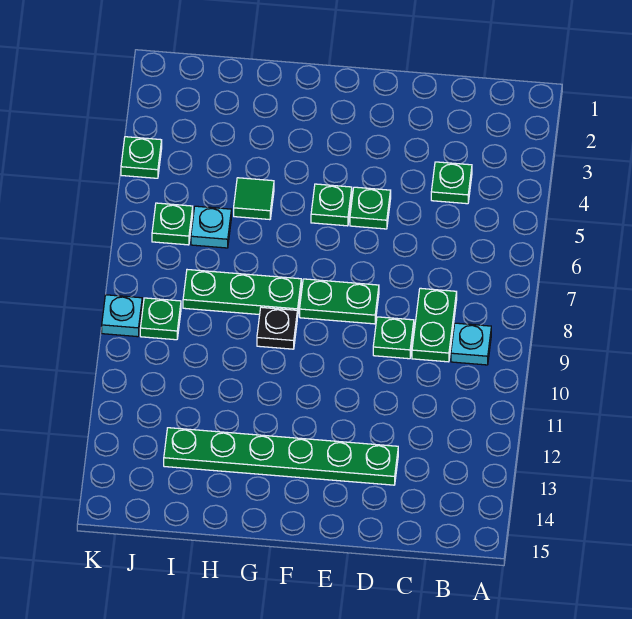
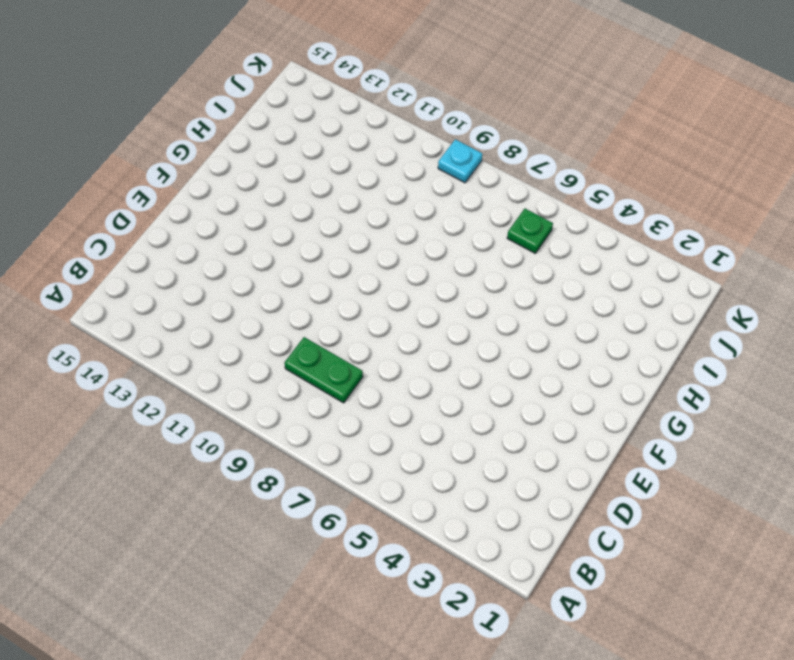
none -> cyan 1x1 plate [451,323,491,365]
none -> green 1x1 plate [431,162,472,204]
none -> green 1x1 plate [373,317,414,359]

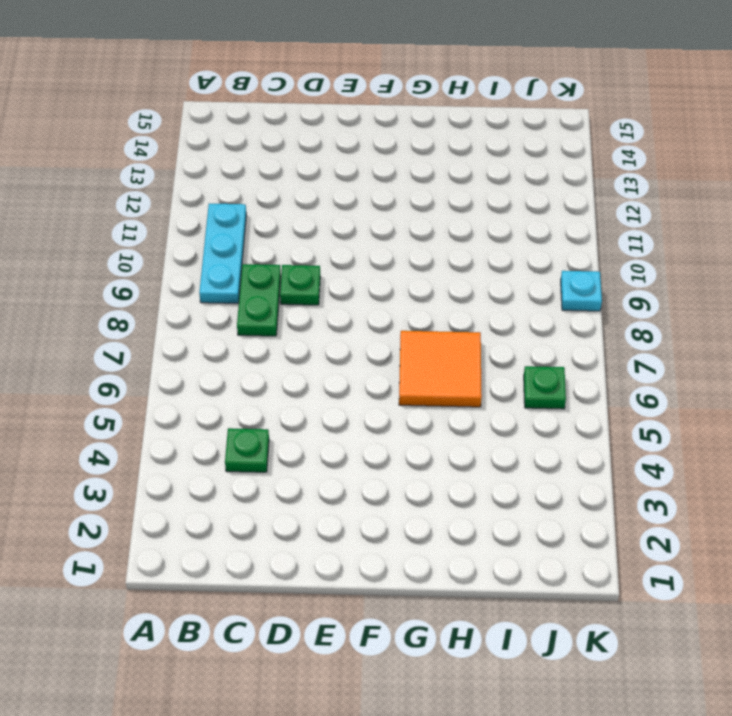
cyan 1x3 plate [199,204,246,303] -> cyan 1x1 plate [451,323,491,365]
orange 2x2 tile [399,331,482,407] -> none
none -> green 1x6 plate [164,428,398,485]
none -> green 1x1 plate [350,187,391,229]
none -> green 1x2 plate [300,279,379,324]

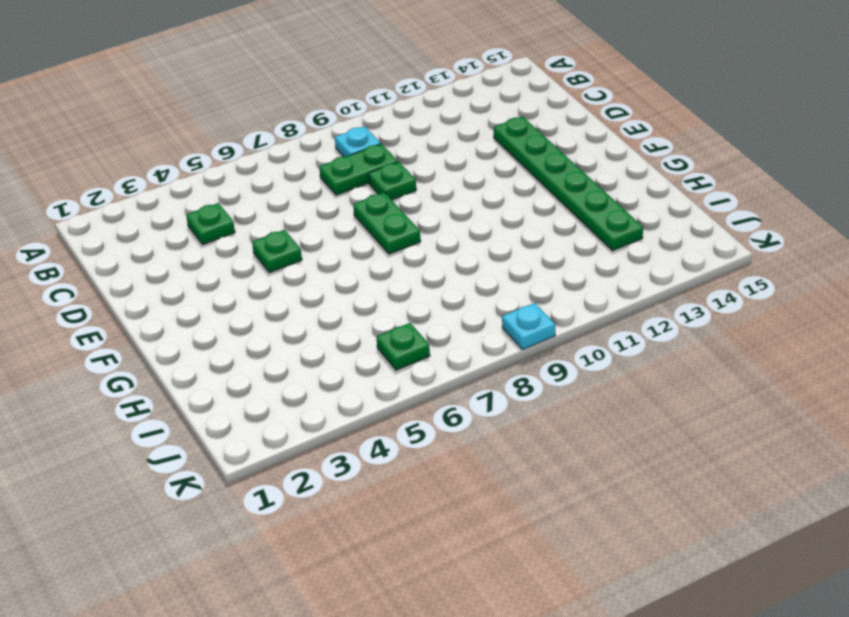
none -> green 1x1 plate [311,184,352,226]
none -> green 1x3 plate [183,270,301,317]
none -> black 1x1 plate [257,307,297,349]

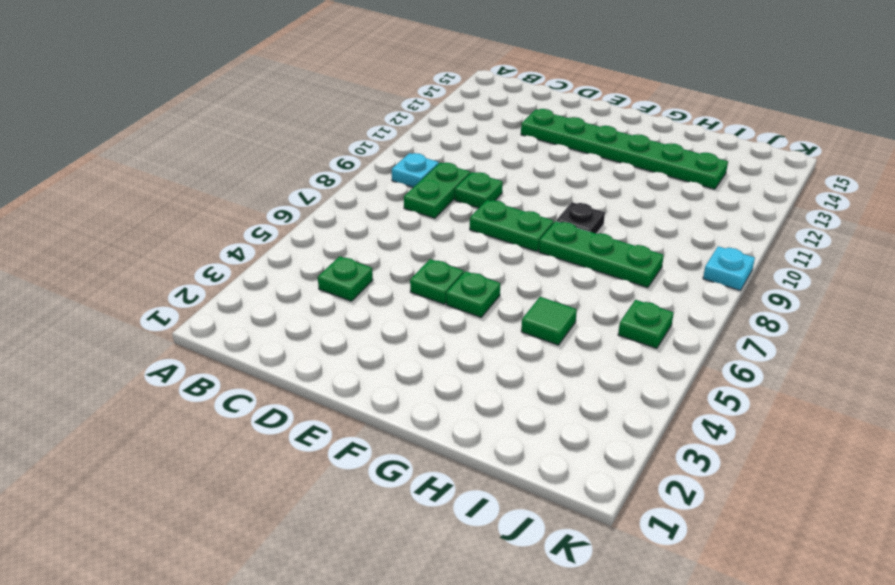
none -> cyan 1x1 plate [191,206,231,248]
none -> green 1x1 plate [140,298,181,340]
none -> green 1x1 plate [121,137,162,178]

